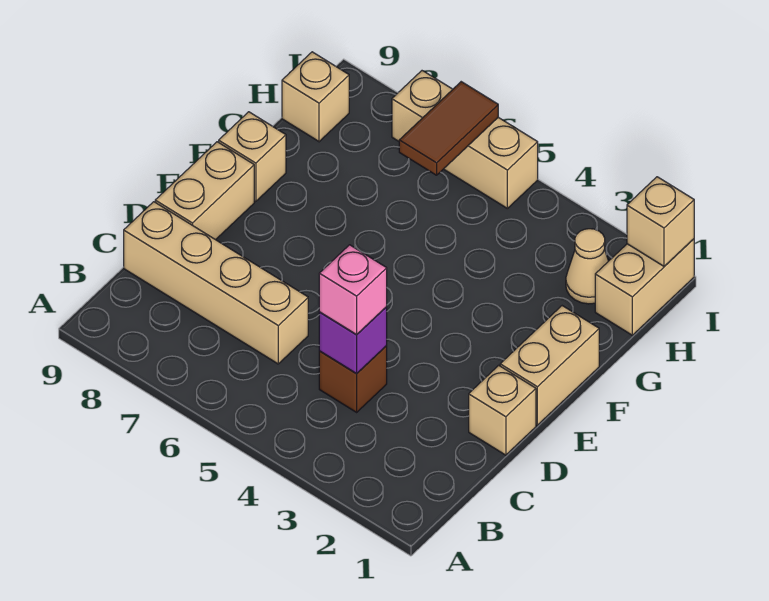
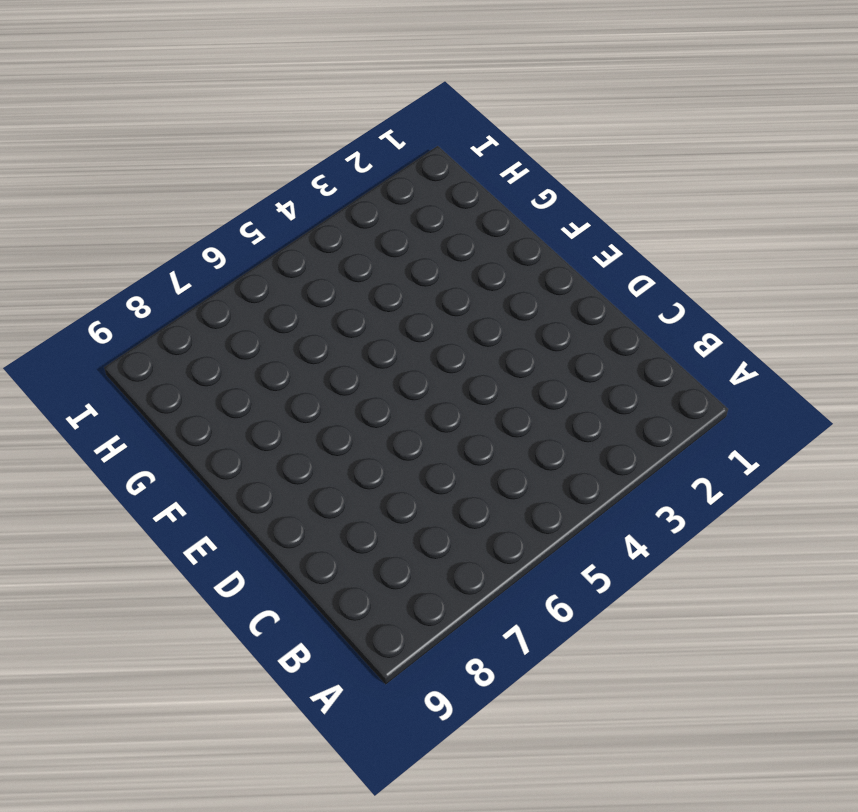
none -> brown 1x1 brick [319,346,387,412]
none -> tan 1x4 brick [124,202,308,364]
none -> tan 1x1 brick [469,365,536,455]

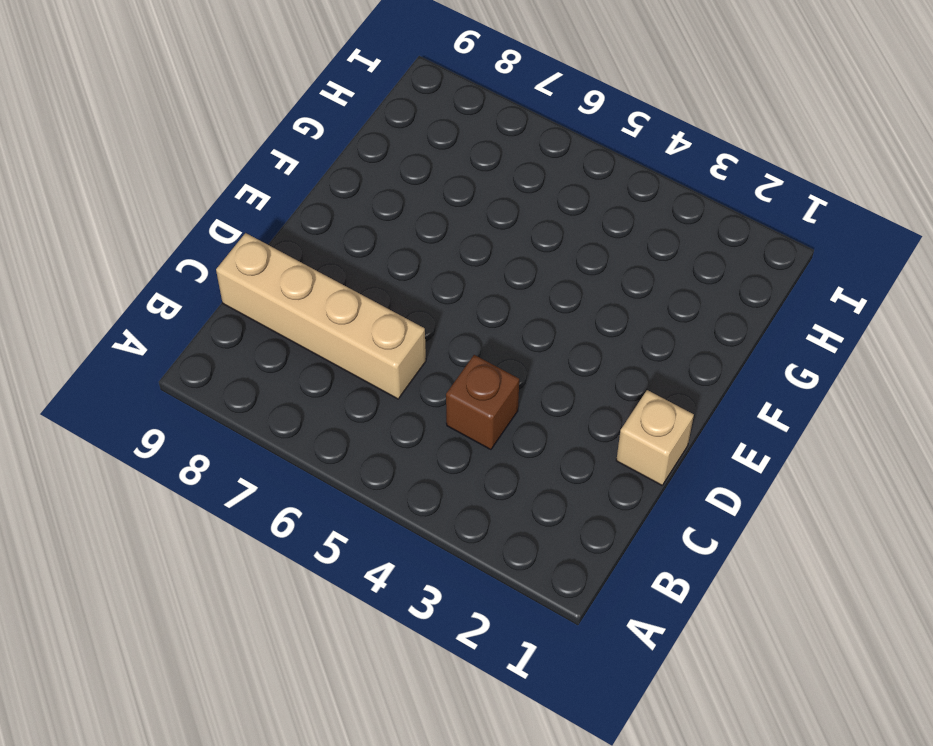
none -> tan 1x2 brick [155,142,254,240]
none -> tan 1x2 brick [500,306,599,425]
none -> tan 1x1 brick [219,112,286,202]

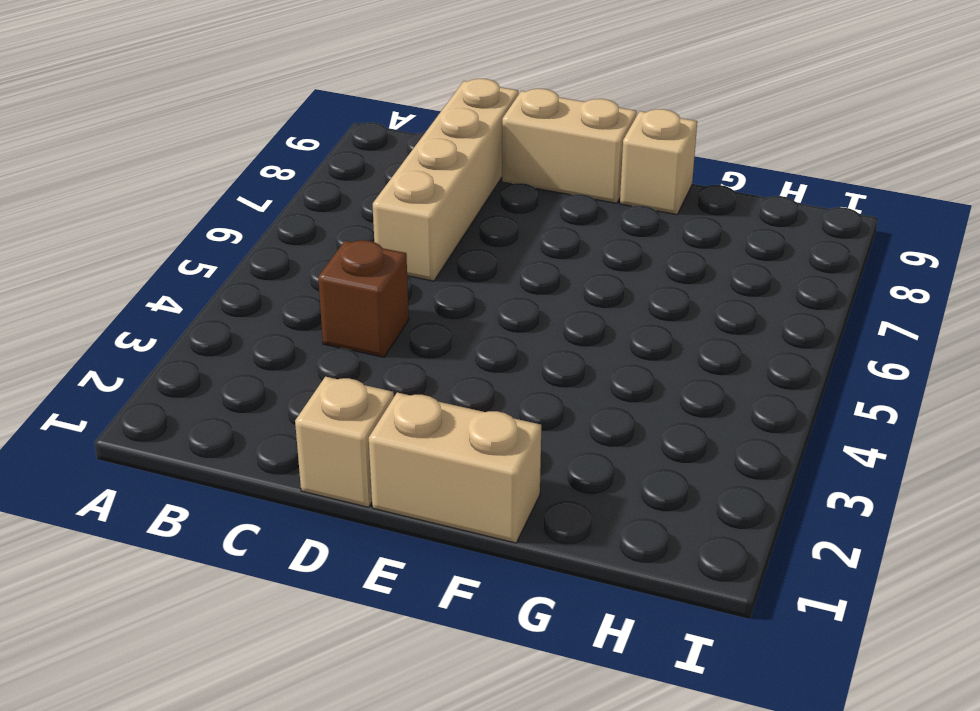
none -> tan 1x2 brick [595,239,694,335]
none -> tan 1x1 cone [566,229,608,304]
none -> tan 1x1 brick [282,52,349,142]

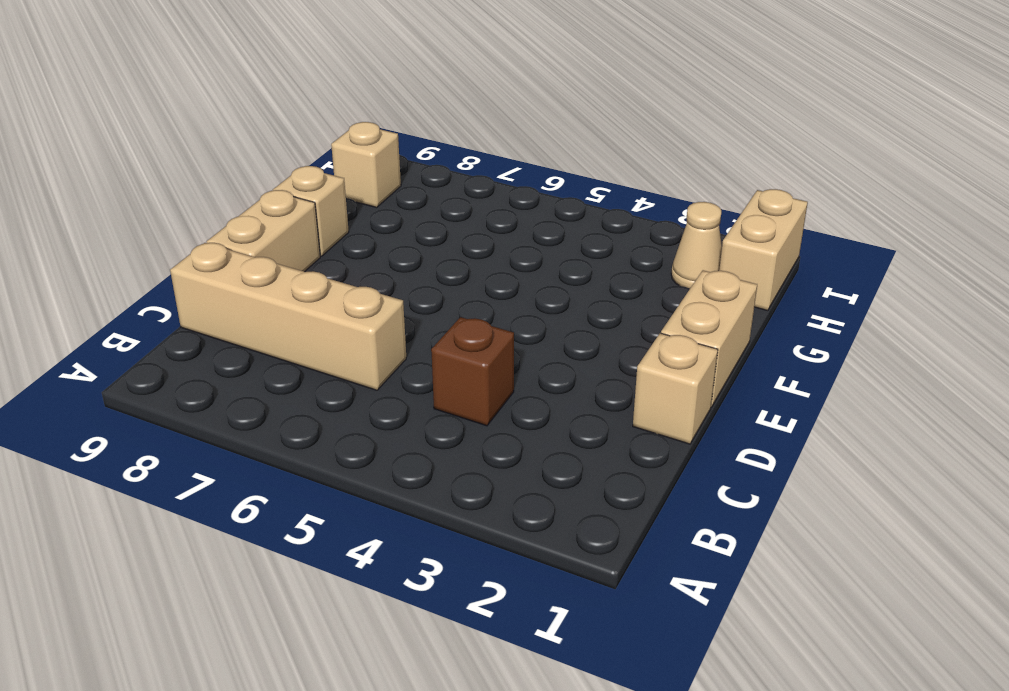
none -> tan 1x3 brick [392,71,538,208]
none -> purple 1x1 brick [319,307,387,374]
none -> brown 1x2 tile [399,82,498,175]

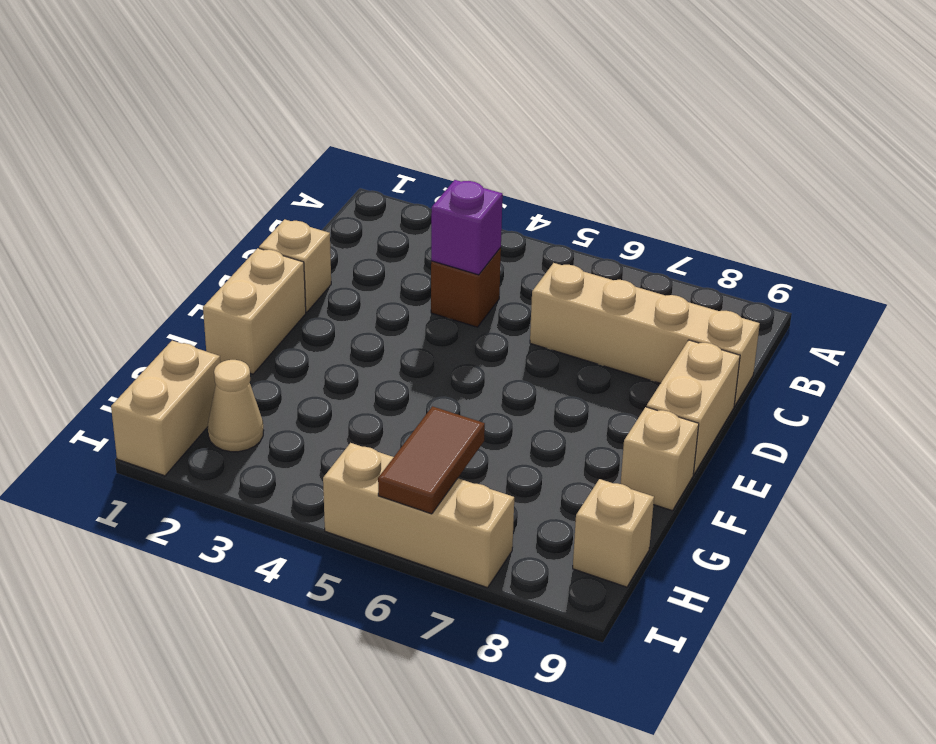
none -> tan 1x1 brick [627,177,694,266]
none -> pink 1x1 brick [319,245,387,334]

